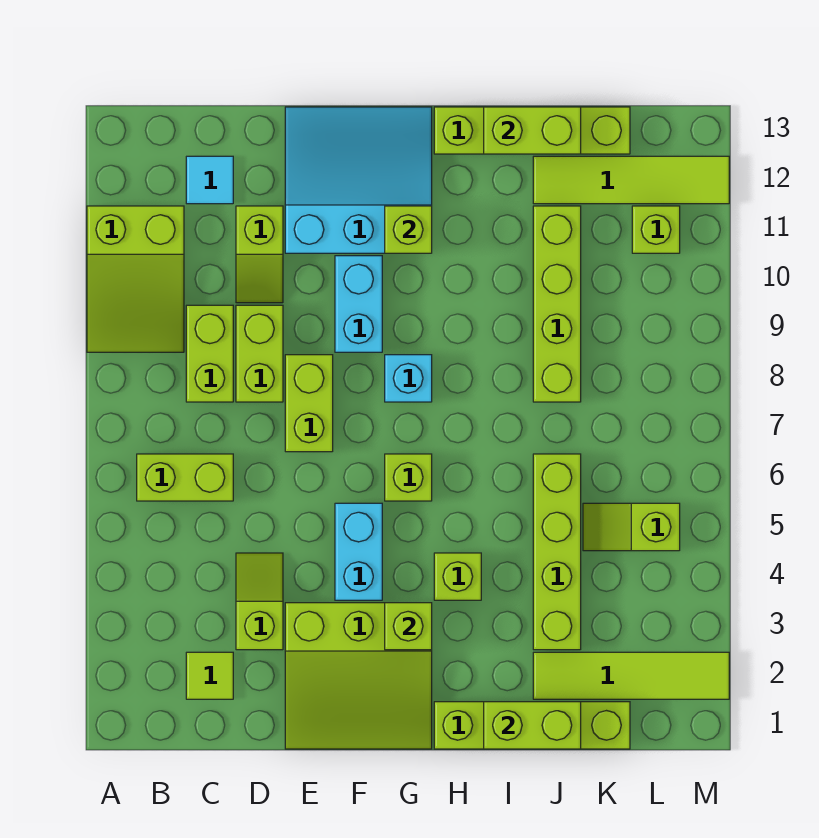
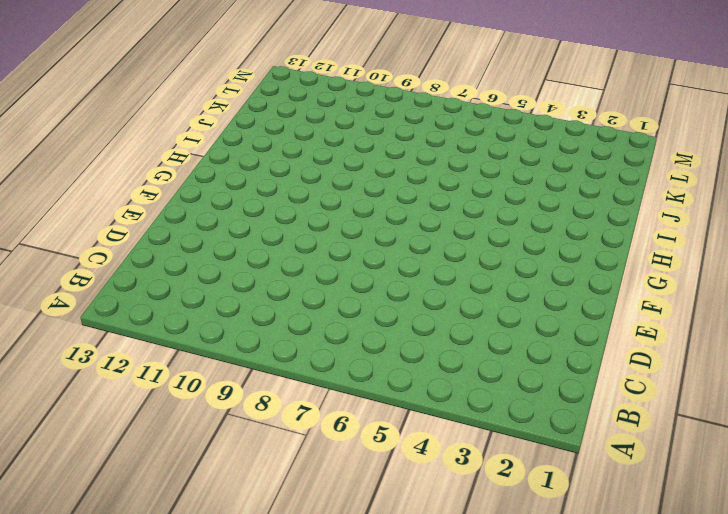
none -> lime 2x3 slope [87,206,184,352]
none -> lime 1x2 brick [137,454,233,501]
none -> lime 1x1 tile [186,652,233,699]

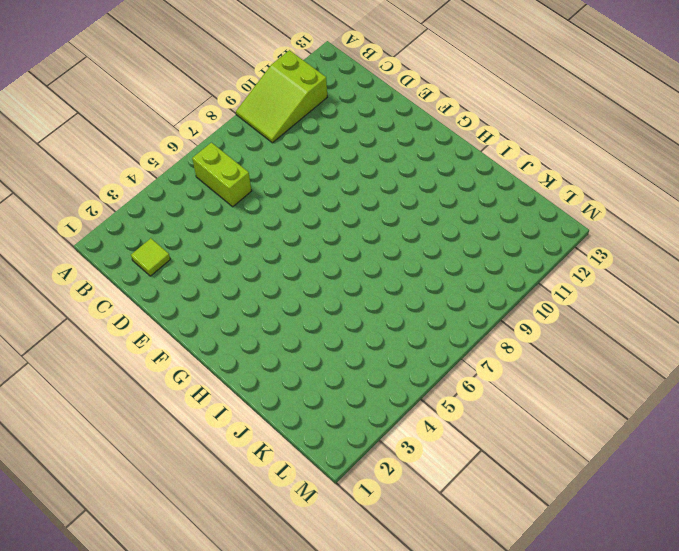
none -> lime 1x2 brick [186,305,233,402]
none -> cyan 1x1 tile [186,156,233,204]
none -> lime 1x2 slope [236,553,283,650]

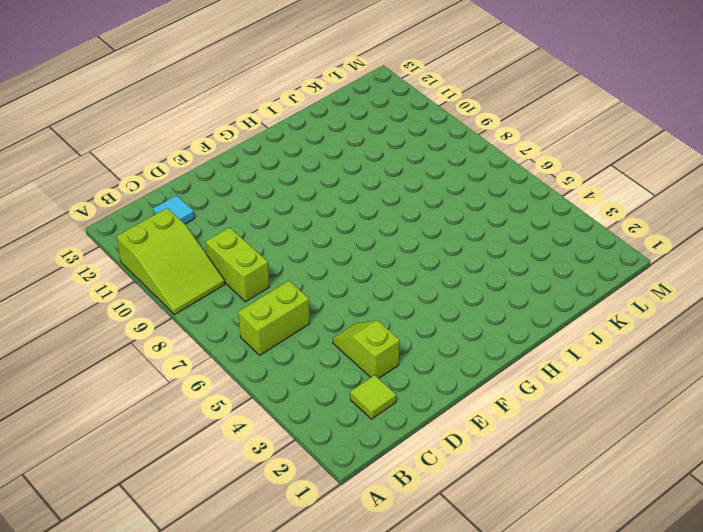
none -> lime 1x2 brick [236,305,283,402]
none -> lime 1x2 slope [236,206,283,303]
none -> lime 3x3 slope [285,603,432,749]

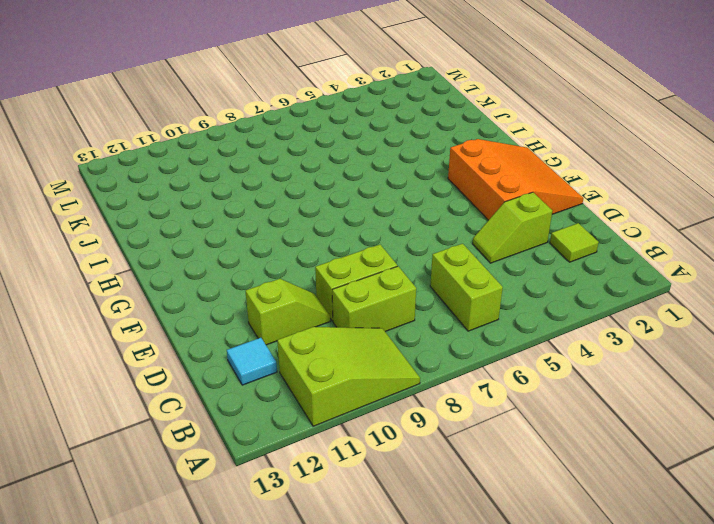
orange 3x3 slope [448,139,583,220] -> lime 3x3 slope [285,603,432,749]
none -> lime 1x2 brick [285,355,333,452]
none -> cyan 3x3 slope [285,107,432,253]
none -> cyan 1x2 brick [335,503,382,600]

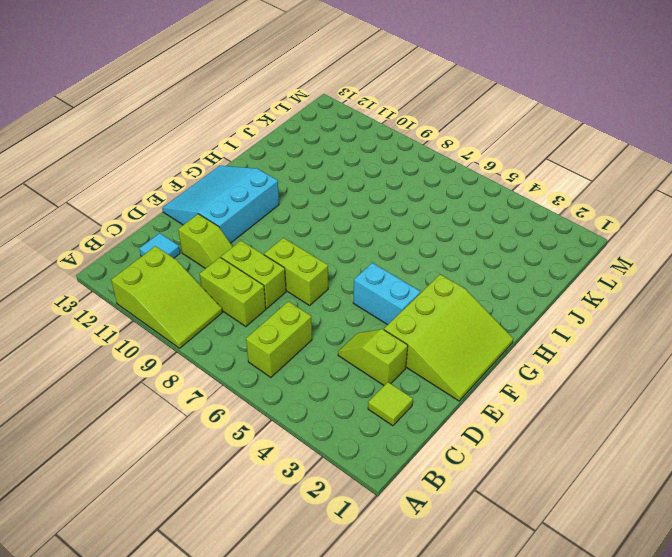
none -> cyan 1x2 brick [335,256,382,352]
none -> lime 1x1 brick [385,454,432,501]
none -> cyan 1x1 brick [385,355,432,402]

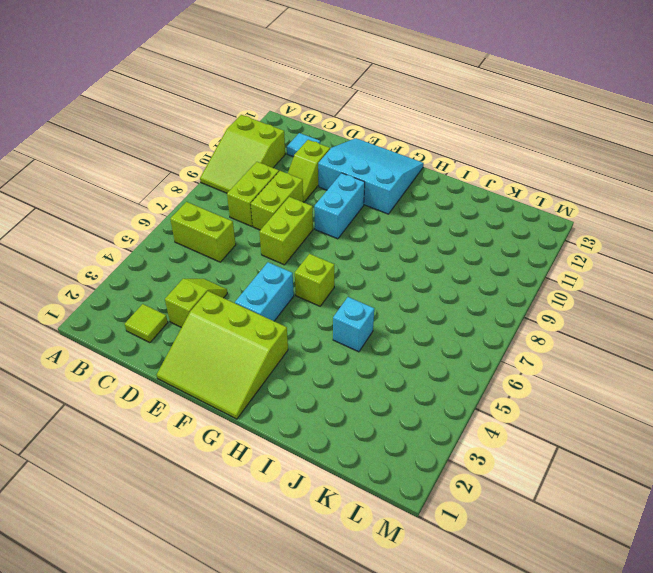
cyan 1x1 brick [333,297,374,352] -> cyan 1x1 brick moved to [385,355,432,402]
none -> lime 1x4 brick [434,702,630,749]
none -> lime 1x1 brick [434,553,481,600]
none -> lime 1x4 brick [434,107,630,154]

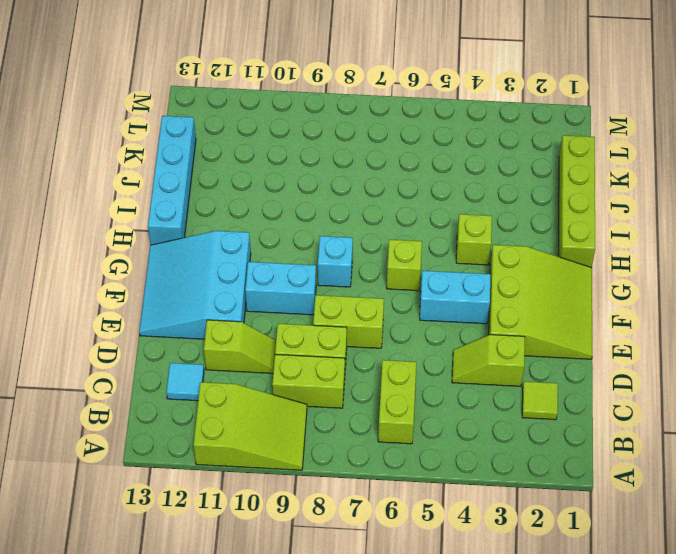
cyan 1x4 brick [148,116,196,245] -> lime 1x4 brick [434,107,630,154]
none -> lime 1x4 tile [533,652,729,699]
none -> lime 1x4 brick [533,454,581,650]
none -> lime 1x4 brick [533,206,581,402]

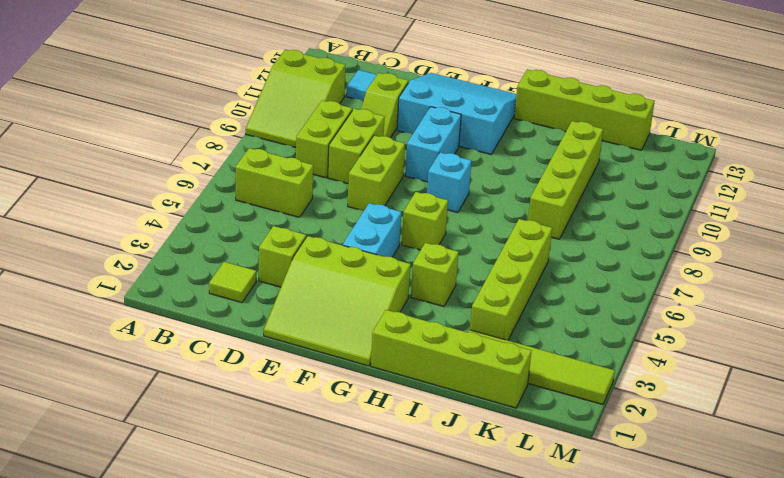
none -> lime 1x4 tile [533,156,729,204]
none -> lime 1x2 slope [583,503,680,551]
none -> lime 1x1 brick [632,206,680,253]

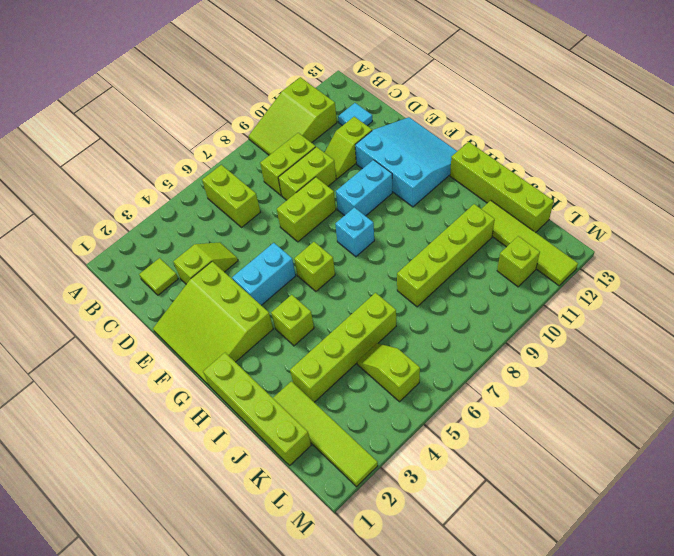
none -> lime 1x1 brick [385,603,432,650]
none -> lime 1x1 brick [385,206,432,253]
none -> lime 1x2 brick [484,702,581,749]

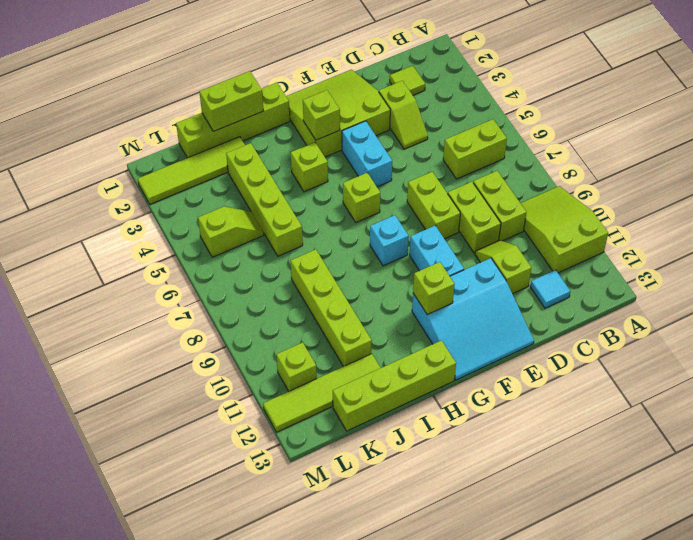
none -> lime 1x2 brick [484,107,581,154]

